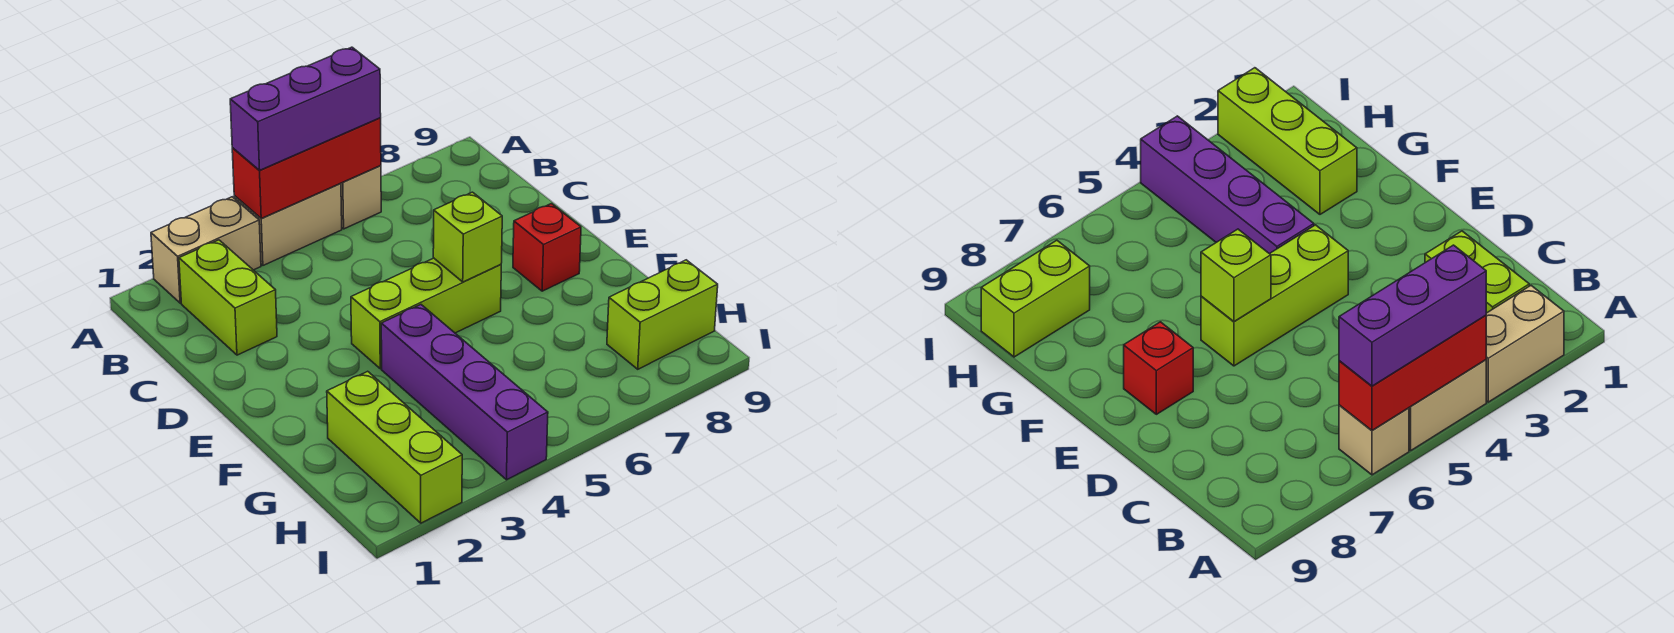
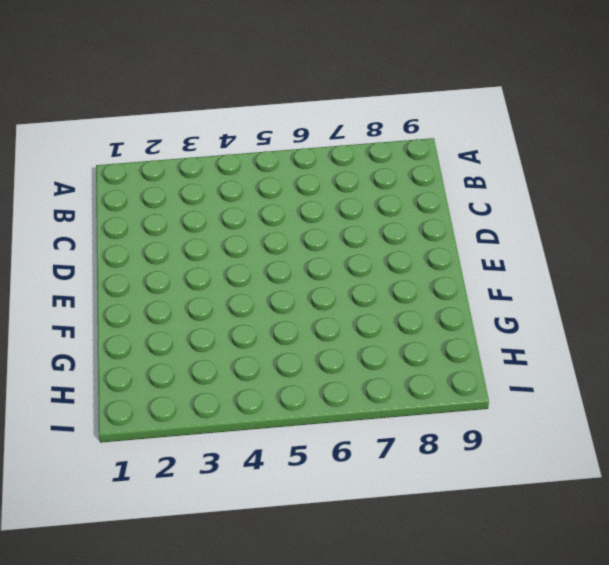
none -> tan 1x2 brick [151,197,261,303]
none -> tan 1x2 brick [234,183,342,265]
none -> tan 1x1 brick [341,166,381,229]

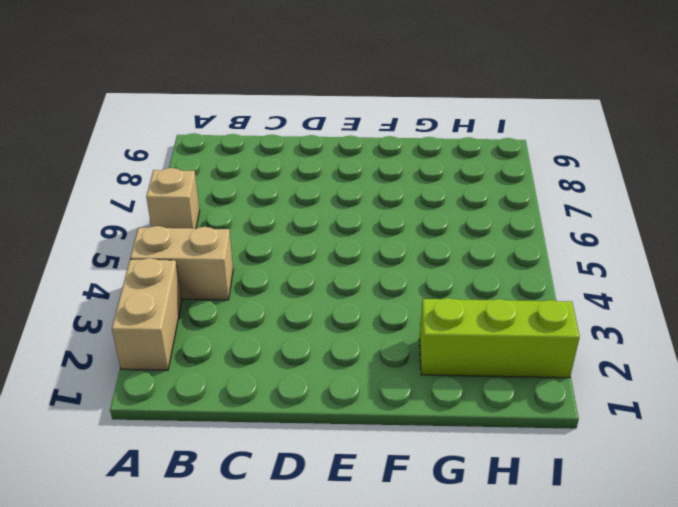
tan 1x2 brick [130,226,233,300] -> tan 1x2 brick turned to [234,183,342,265]
none -> lime 1x2 brick [179,240,277,355]
none -> lime 1x3 brick [351,258,501,369]
none -> red 1x1 brick [513,204,581,291]

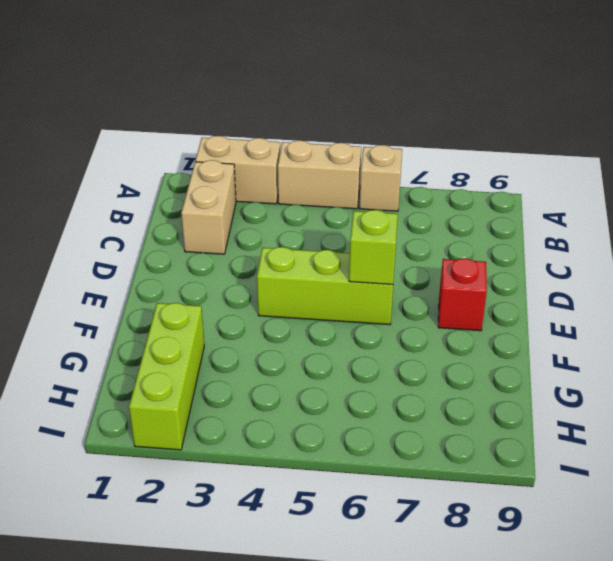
tan 1x2 brick [181,160,236,254] -> lime 1x2 brick [179,240,277,355]
none -> purple 1x4 brick [381,305,548,480]
none -> lime 1x2 brick [607,260,718,369]
none -> red 1x3 brick [232,118,381,218]

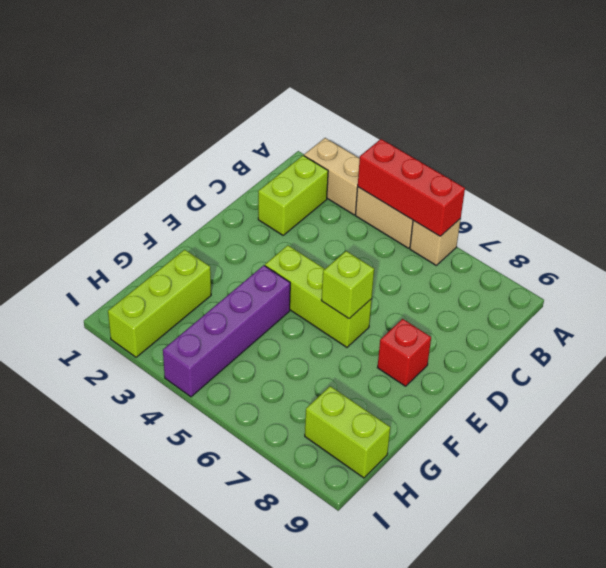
none -> purple 1x3 brick [230,47,381,170]

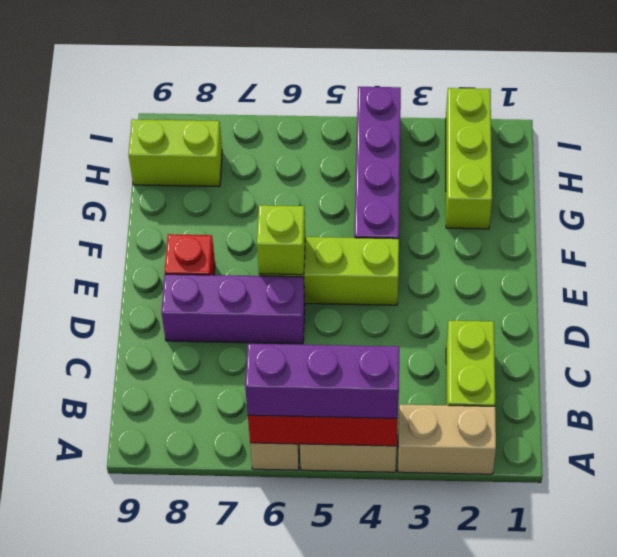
purple 1x3 brick [162,274,305,344] -> none

